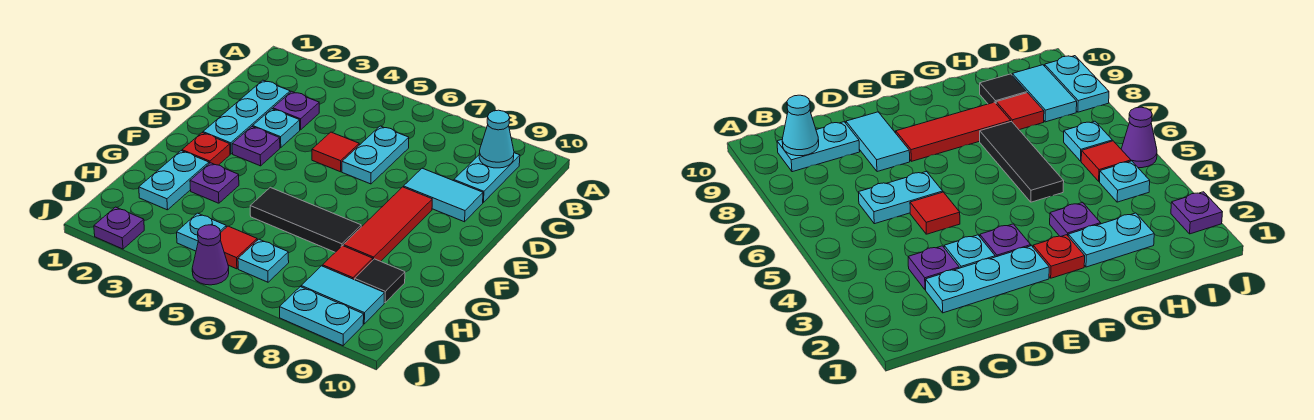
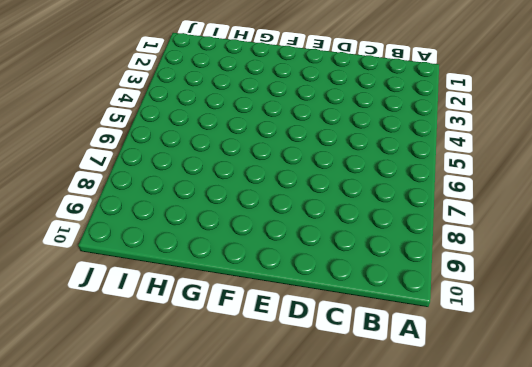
none -> cyan 1x2 plate [454,153,520,202]
none -> cyan 1x3 plate [203,80,290,154]
none -> purple 1x1 plate [273,91,319,130]

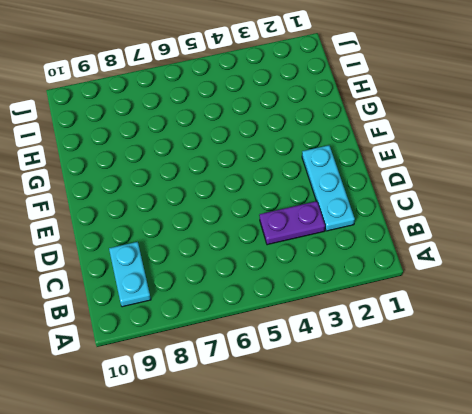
purple 1x2 plate [259,201,325,245] -> purple 1x1 plate [273,91,319,130]
none -> cyan 1x2 plate [342,126,409,184]
none -> cyan 1x1 plate [253,109,300,148]
none -> red 1x1 tile [312,132,359,172]

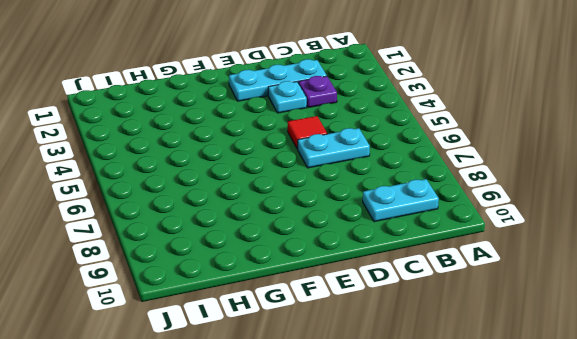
none -> cyan 1x2 tile [404,168,483,222]
none -> purple 1x1 plate [232,127,280,166]
none -> red 1x3 tile [343,187,432,261]

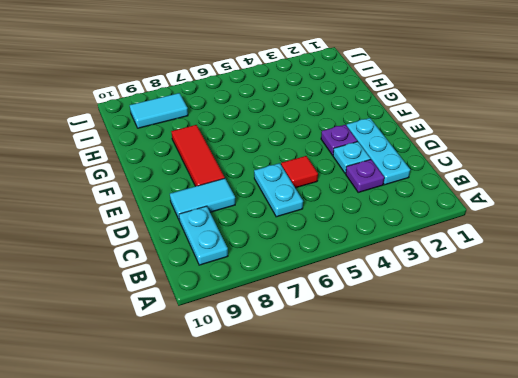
none -> red 1x1 plate [182,133,230,165]
none -> cyan 1x2 plate [139,151,209,210]
none -> purple 1x1 plate [190,163,239,203]

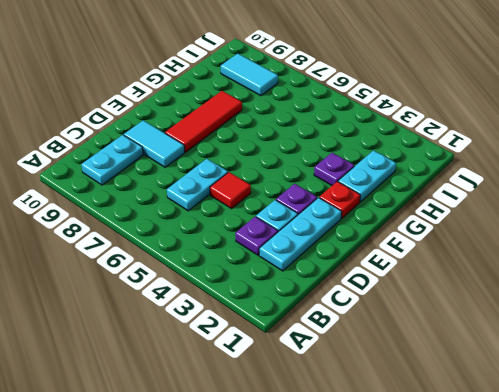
none -> black 1x3 tile [250,187,361,252]
none -> red 1x1 tile [323,246,373,280]
none -> black 1x1 tile [355,259,405,303]

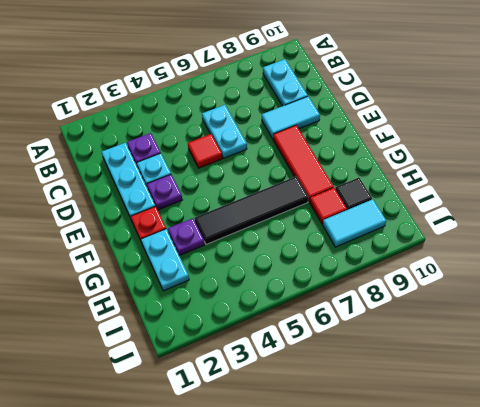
black 1x4 tile [195,177,308,244] -> black 1x3 tile [250,187,361,252]
none -> cyan 1x1 plate [177,213,226,251]
none -> red 1x1 tile [221,226,257,269]
none -> cyan 1x1 plate [238,239,289,282]

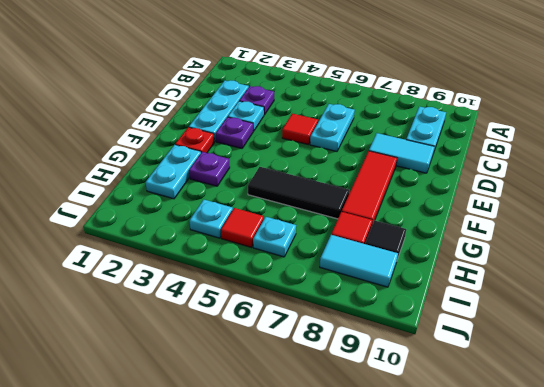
none -> purple 1x1 plate [94,207,144,249]
none -> purple 1x1 cone [192,225,229,285]
none -> cyan 1x2 plate [280,287,364,346]

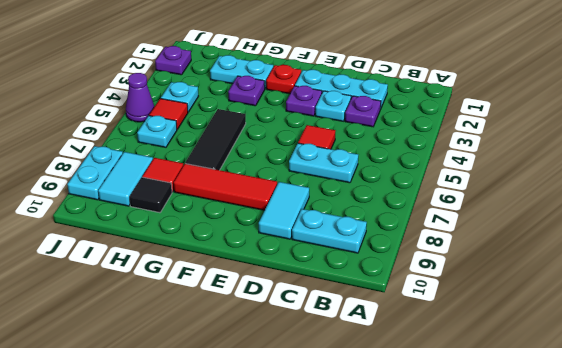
none -> cyan 1x1 cone [479,110,514,168]

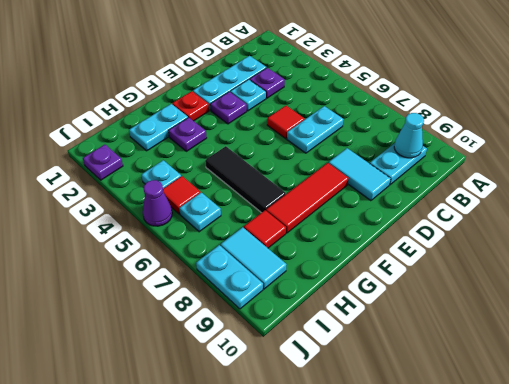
none -> black 1x1 tile [355,259,405,303]

